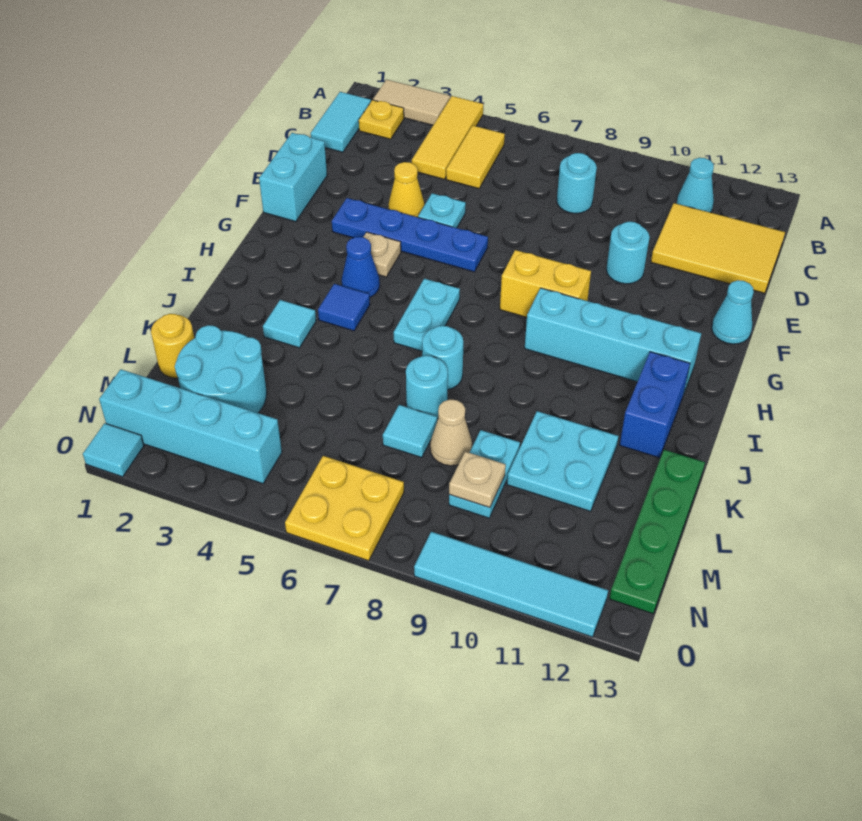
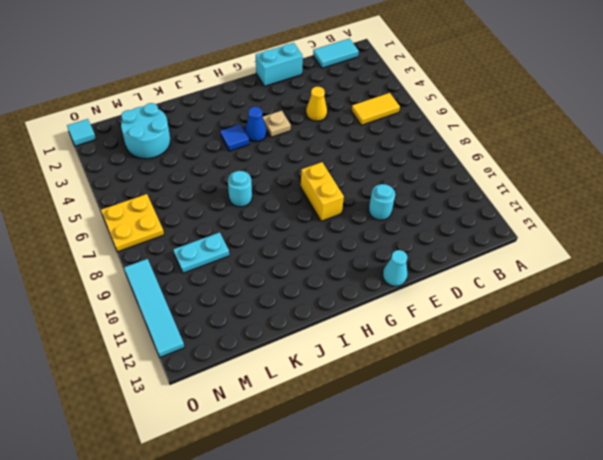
none -> tan 1x2 tile [373,80,450,125]
none -> yellow 1x3 tile [412,96,483,179]
none -> yellow 1x1 plate [359,100,404,139]
none -> cyan 1x1 cone [677,158,714,213]

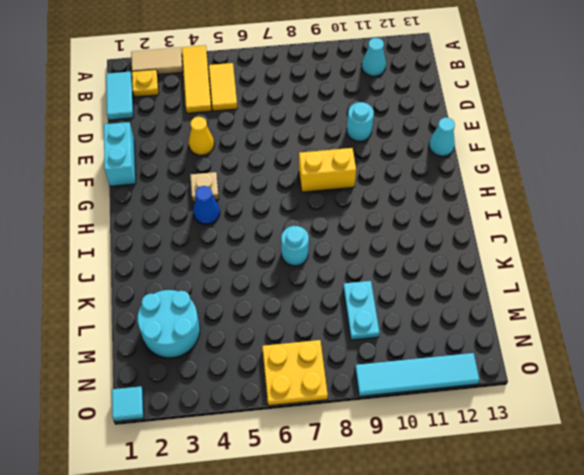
none -> cyan 1x1 round brick [557,153,597,213]
none -> yellow 2x3 tile [651,203,785,293]
none -> cyan 1x1 plate [418,193,466,228]
none -> blue 1x4 plate [332,198,488,272]

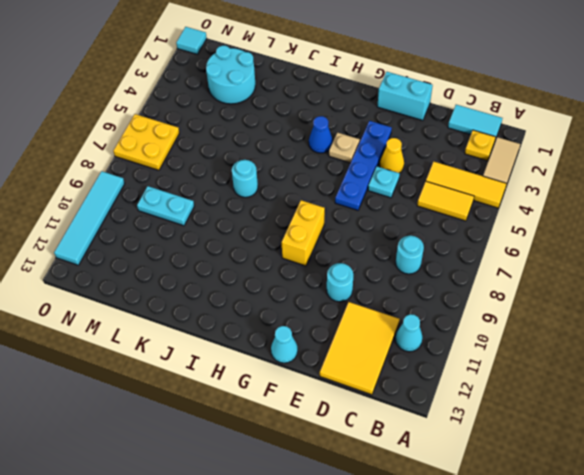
none -> cyan 1x2 plate [394,279,460,351]
none -> cyan 1x4 brick [525,288,701,393]
none -> blue 1x1 tile [318,284,370,331]
none -> blue 1x2 brick [620,352,690,458]

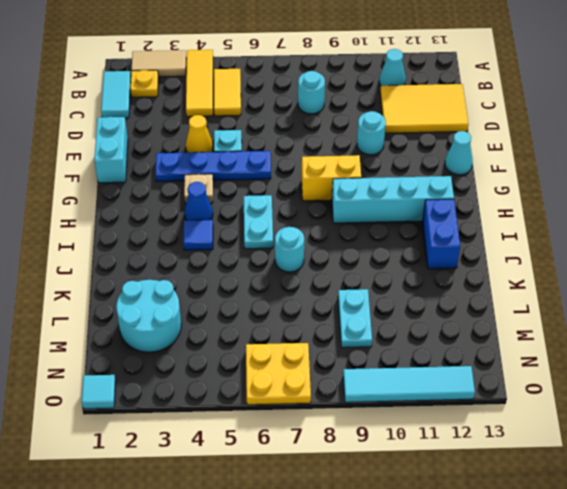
none -> cyan 1x1 tile [263,300,316,348]
none -> cyan 1x1 round brick [406,356,448,419]
none -> cyan 2x2 plate [507,411,619,511]
none -> green 1x4 plate [610,450,705,614]

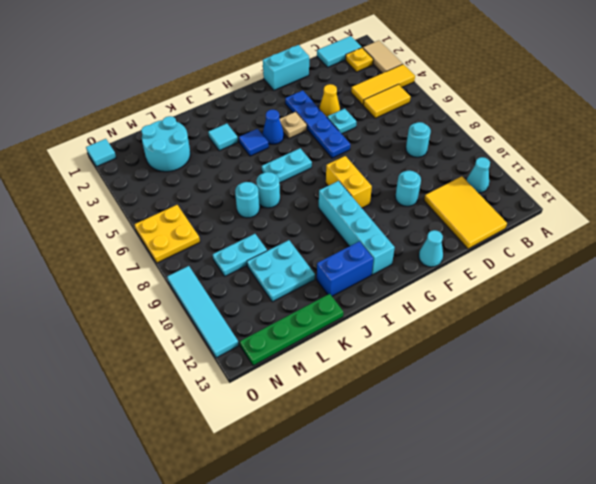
none -> yellow 1x1 round brick [151,314,194,378]
none -> cyan 1x1 tile [383,405,437,458]
none -> tan 1x1 cone [430,399,472,466]
none -> cyan 1x4 brick [99,369,282,484]

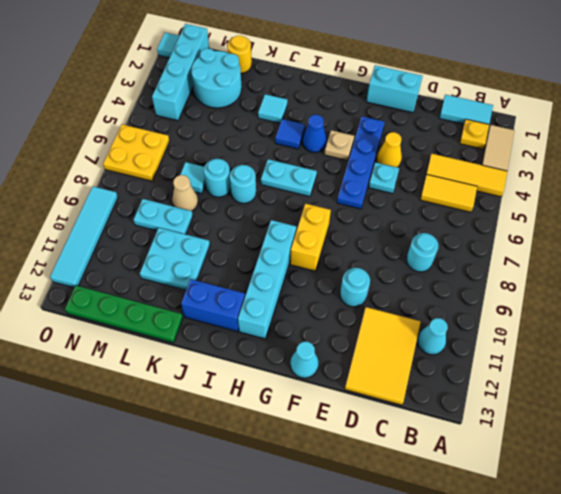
none -> tan 1x1 plate [449,452,506,508]

